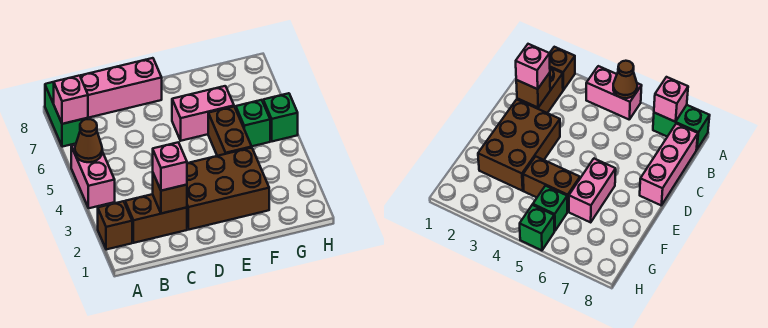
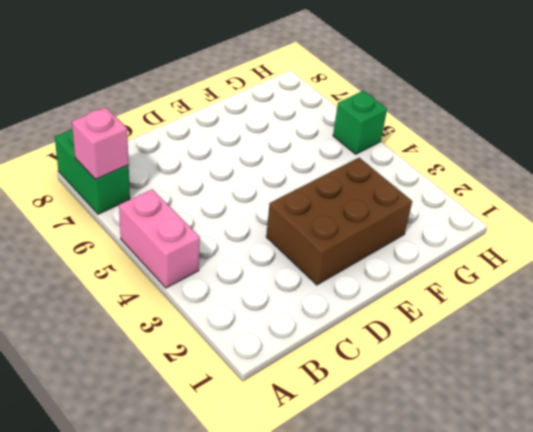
none -> brown 1x1 brick [98,201,132,250]
none -> brown 1x2 brick [125,194,187,243]
none -> pink 1x3 brick [80,58,162,118]

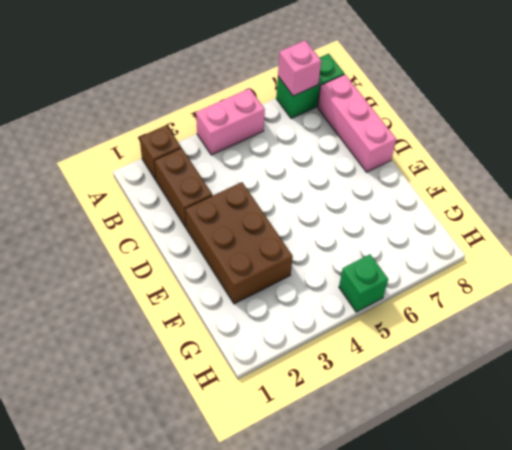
none -> pink 1x2 brick [172,86,234,141]
none -> brown 1x2 brick [208,107,252,156]
none -> green 1x1 brick [236,100,270,146]

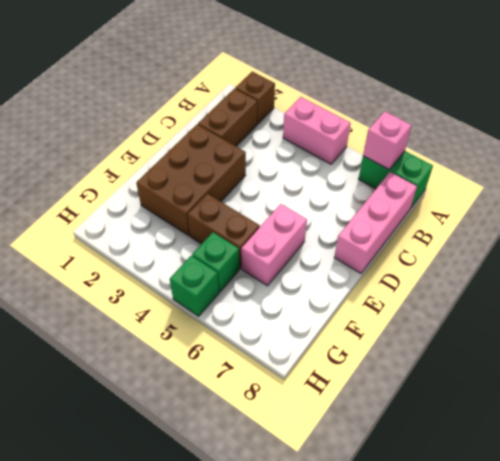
none -> brown 1x1 cone [75,119,102,162]
none -> brown 1x1 brick [153,174,187,214]
none -> pink 1x1 brick [153,142,187,191]

